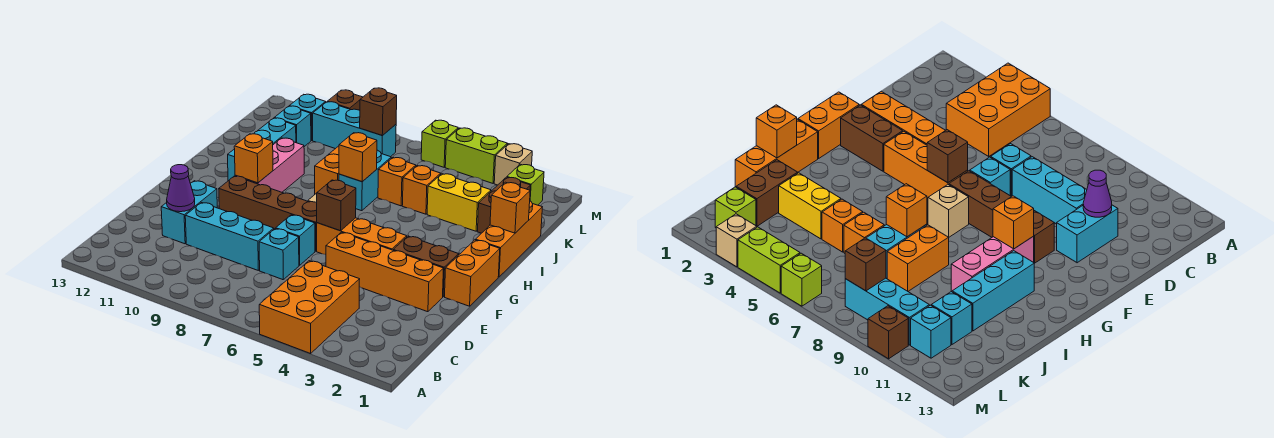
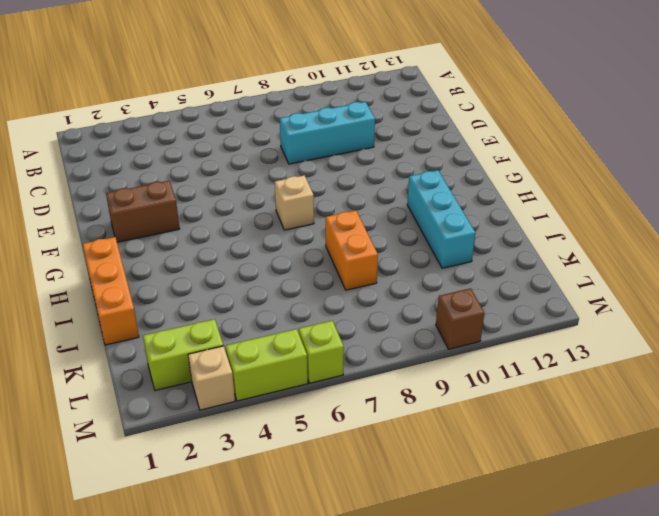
lime 1x2 brick [143,319,223,391] -> lime 1x1 brick [507,164,544,205]
none -> orange 2x3 brick [259,261,360,354]
none -> cyan 1x1 brick [259,229,299,280]
none -> cyan 1x2 brick [161,181,217,244]
none -> orange 1x4 brick [326,232,444,312]

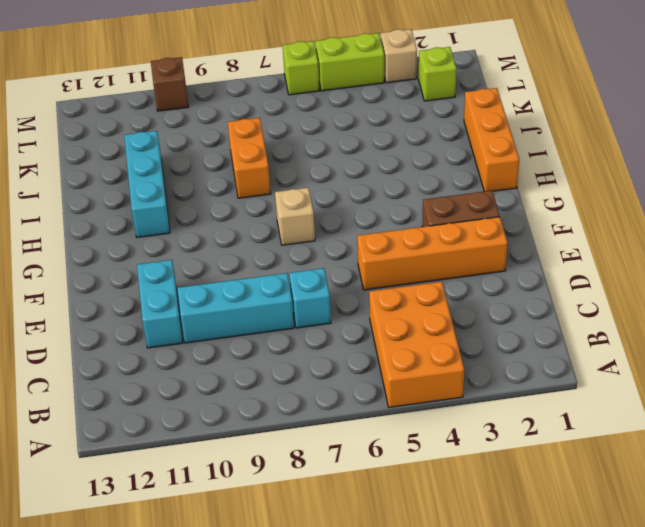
none -> cyan 1x1 brick [276,215,315,265]
none -> orange 1x2 brick [445,240,500,306]
none -> orange 1x3 brick [317,218,407,255]
none -> brown 1x4 brick [219,176,317,251]

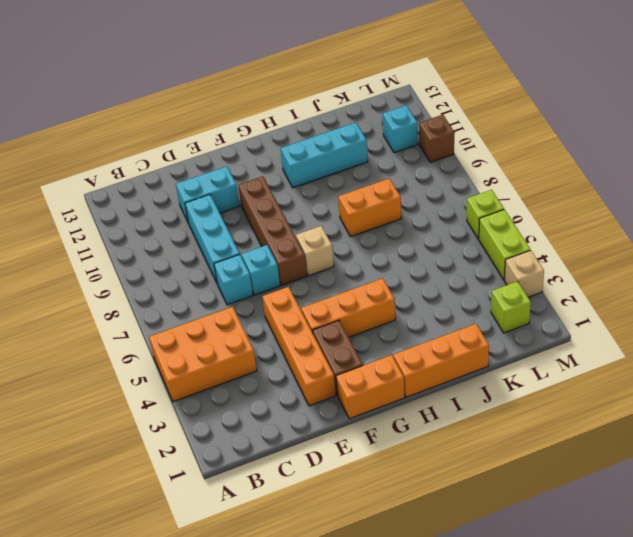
orange 1x3 brick [301,278,395,337] -> orange 1x3 brick turned to [317,218,407,255]
none -> pink 1x3 brick [235,138,304,192]
none -> cyan 1x2 brick [339,150,391,211]
none -> brown 1x2 brick [477,177,531,233]
none -> yellow 1x2 brick [427,174,491,231]

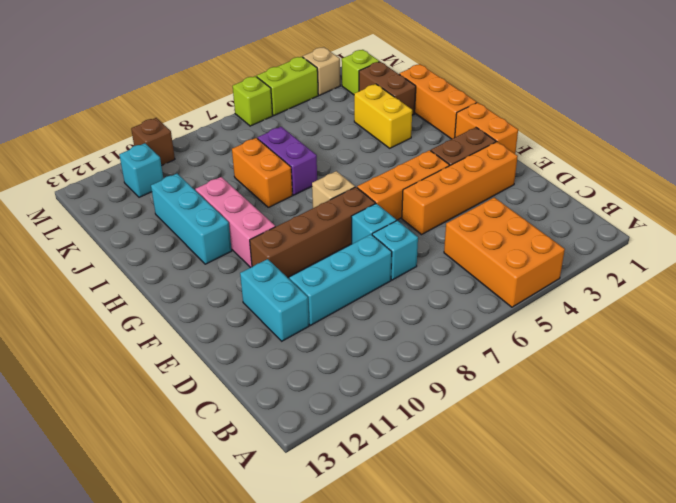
yellow 1x2 brick [354,84,412,148] -> yellow 1x2 brick turned to [427,174,491,231]
purple 1x2 brick [258,127,317,195] -> cyan 1x2 brick [339,150,391,211]
none -> orange 1x1 brick [402,166,441,214]
none -> orange 1x1 brick [378,157,416,206]
none -> cyan 1x1 brick [275,106,311,147]
none -> cyan 1x3 brick [313,102,396,157]

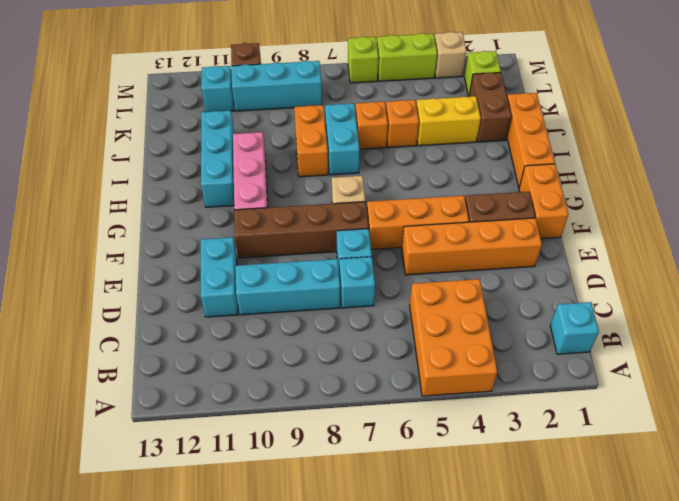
cyan 1x1 brick [550,302,599,354] -> cyan 1x1 brick moved to [275,106,311,147]
none -> purple 1x1 cone [167,165,195,212]
none -> brown 1x1 brick [317,180,356,231]
none -> orange 1x1 brick [234,134,273,183]
none -> orange 1x1 brick [490,182,530,233]

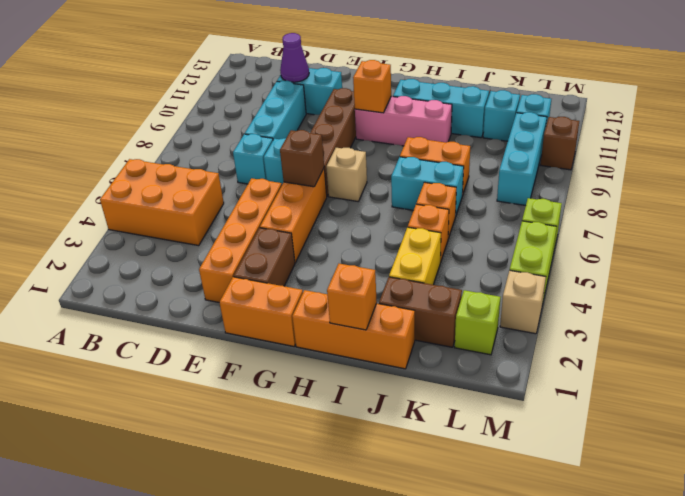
none -> orange 1x1 brick [339,133,377,182]
none -> brown 1x1 brick [360,88,397,136]

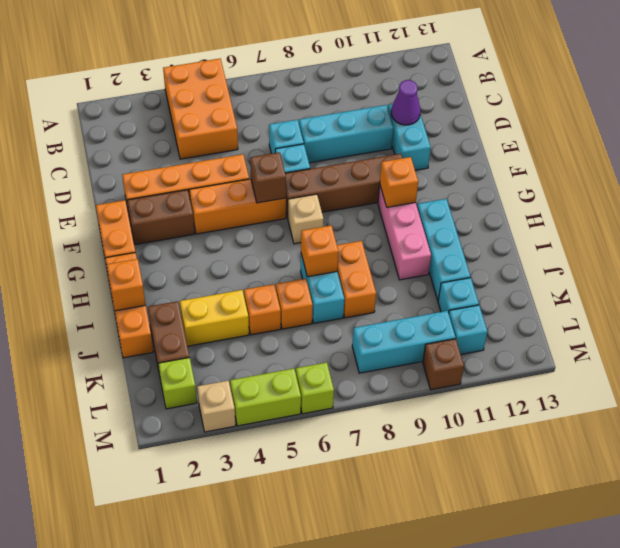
none -> brown 1x1 brick [360,88,397,136]

